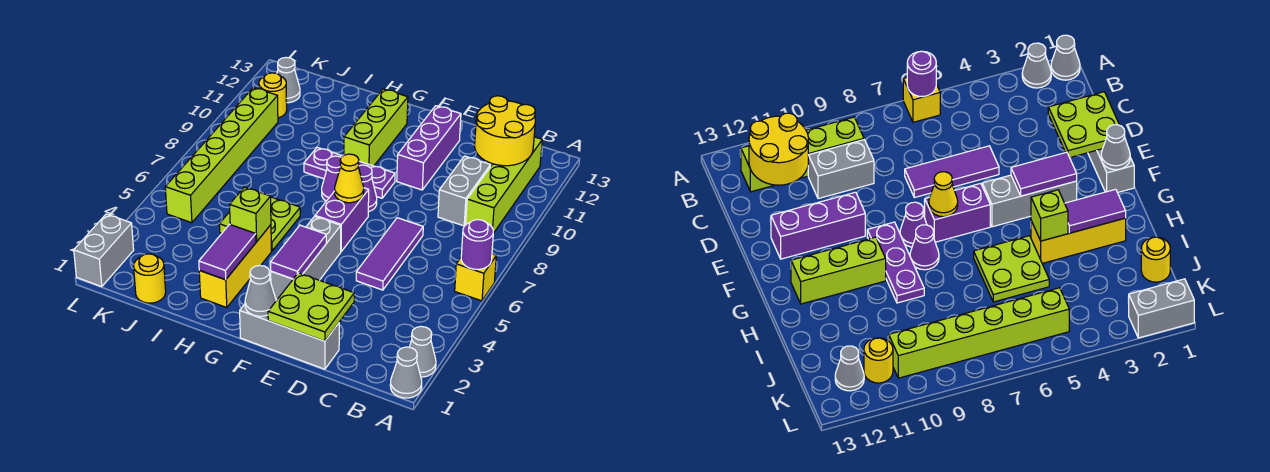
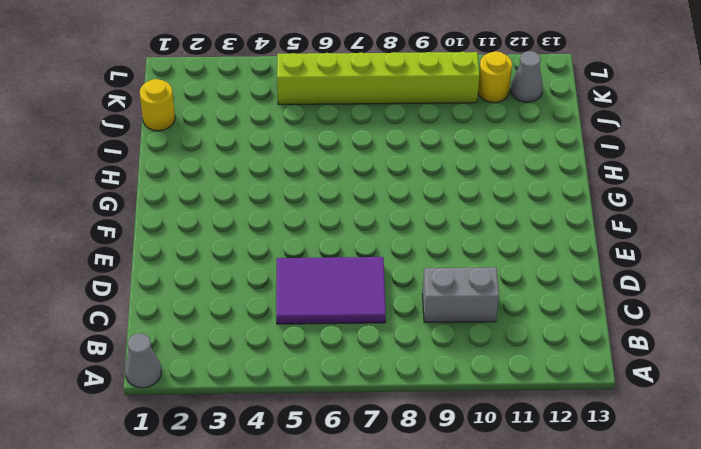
purple 2x3 tile [276,257,386,324] -> purple 1x3 tile [356,218,423,290]
none -> grey 1x1 cone [410,327,436,377]
none -> yellow 1x1 brick [455,254,496,301]
none -> lime 1x4 brick [466,137,542,233]

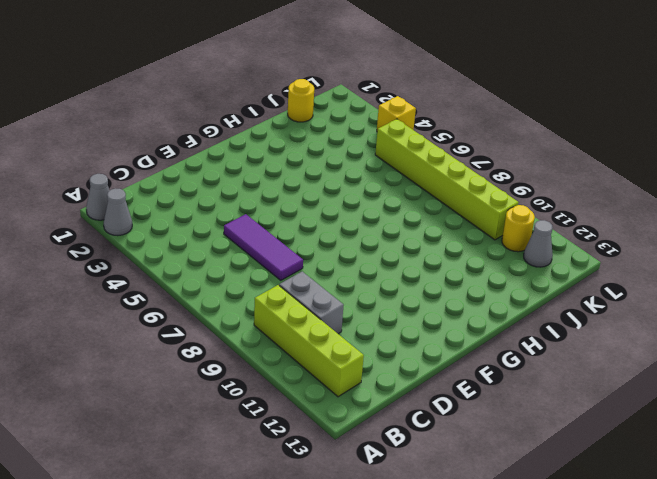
yellow 1x1 brick [377,96,416,131] -> yellow 1x1 brick moved to [455,254,496,301]
none -> grey 1x3 brick [240,300,339,369]
none -> purple 1x3 brick [397,106,461,190]
none -> grey 1x3 brick [271,216,341,300]

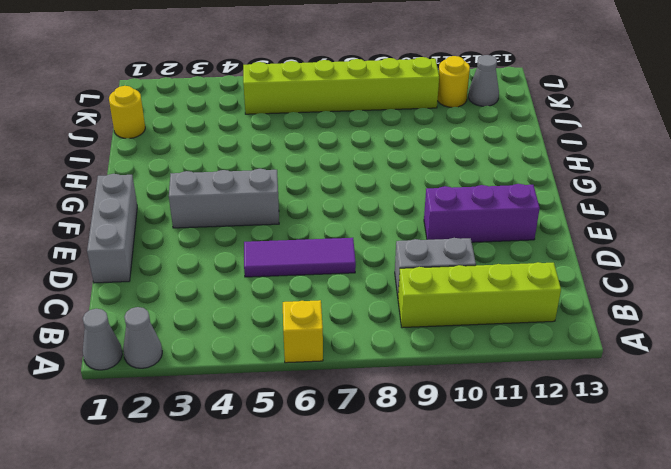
none -> purple 1x2 brick [315,188,369,252]
none -> purple 1x1 cone [358,165,377,212]
none -> purple 1x3 plate [304,147,395,198]

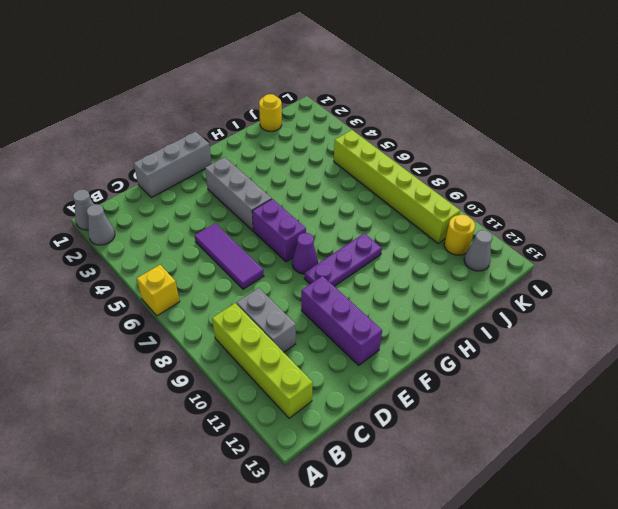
none -> purple 1x1 cone [322,156,341,201]
none -> lime 1x3 brick [344,89,408,166]
none -> yellow 1x3 brick [199,225,272,307]

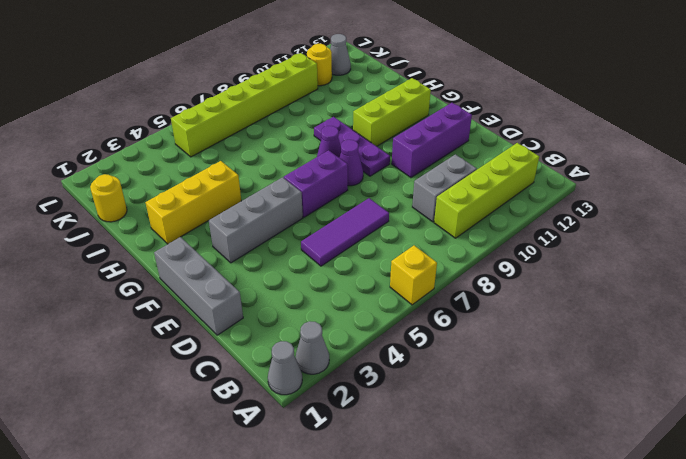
none -> lime 2x2 plate [219,197,300,251]
none -> grey 1x2 brick [74,214,134,287]
none -> purple 1x1 round brick [461,220,493,269]

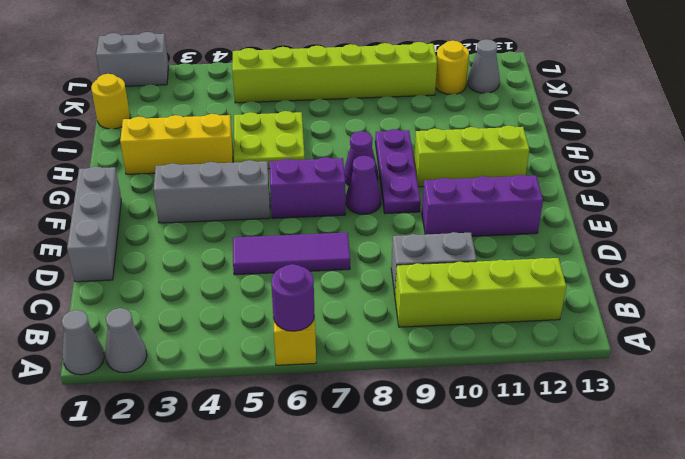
none -> yellow 2x2 round brick [475,96,535,166]
none -> lime 2x2 plate [268,273,354,341]
none -> grey 1x1 cone [245,265,276,316]

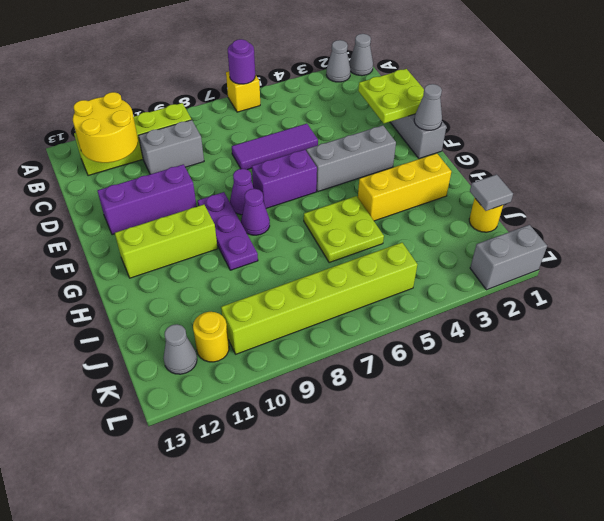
grey 1x1 tile [470,174,513,211] -> none
none -> purple 1x2 tile [271,225,326,279]
none -> yellow 1x1 cone [335,154,364,203]
none -> purple 1x2 tile [199,224,256,280]

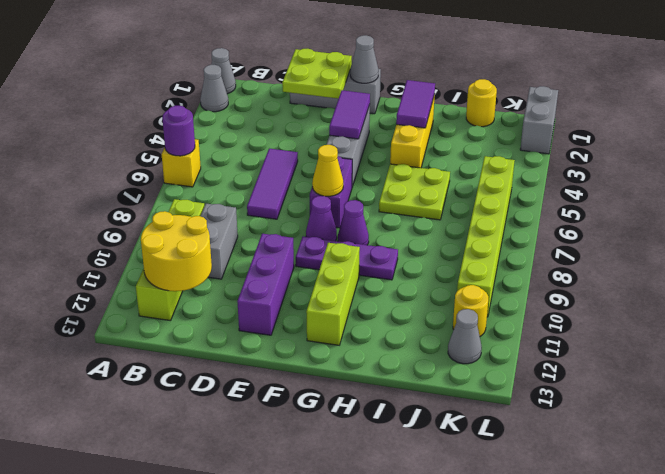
none -> lime 1x1 brick [230,187,271,242]

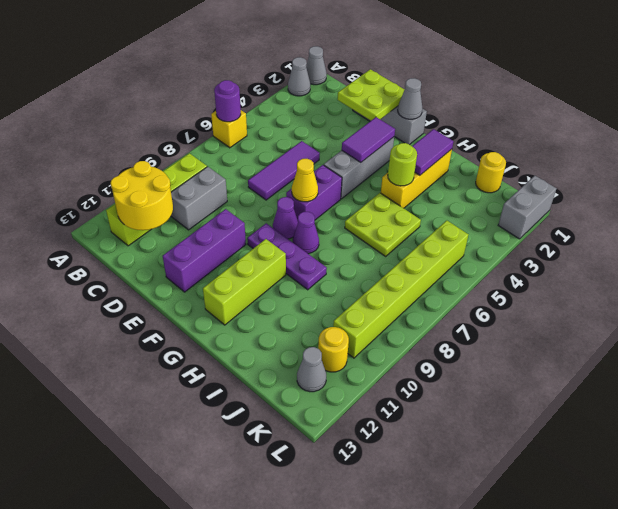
lime 1x1 round brick [388,143,417,186] -> lime 1x1 brick [230,187,271,242]

